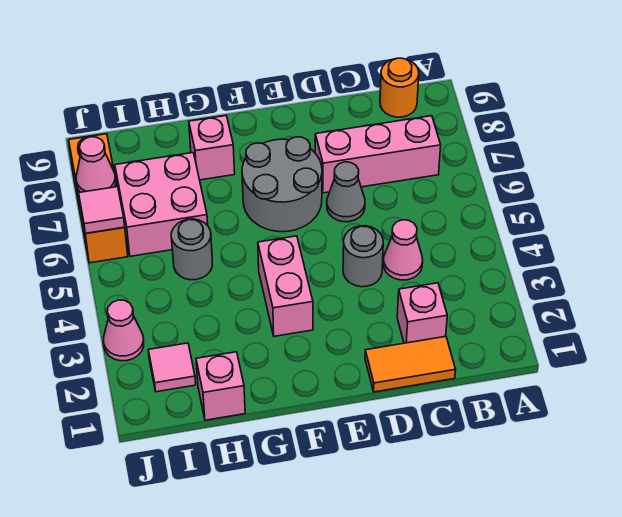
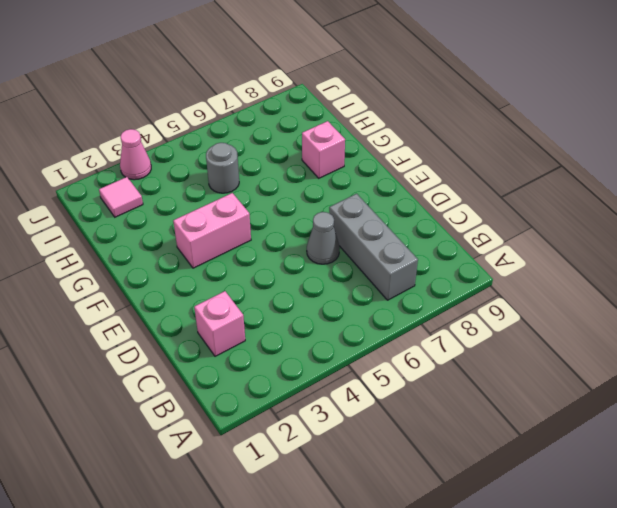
grey 1x3 brick [329,194,418,300] -> pink 1x3 brick [315,116,441,193]
none -> orange 1x1 round brick [380,58,419,117]
none -> orange 1x2 tile [365,336,456,392]
none -> pink 1x1 cone [383,220,423,280]

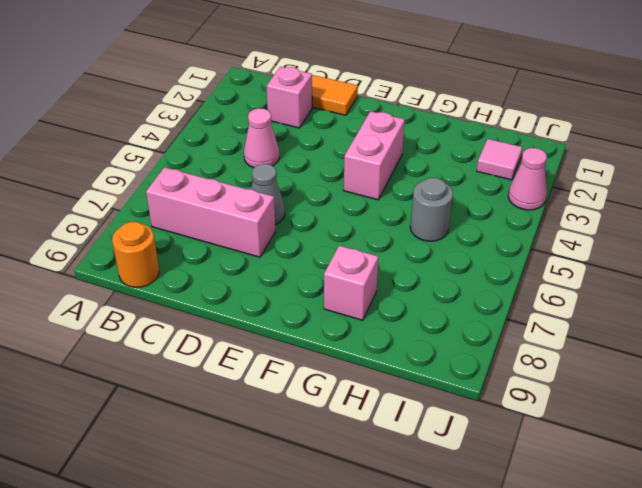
none -> grey 1x1 round brick [343,226,383,287]
none -> grey 2x2 round brick [242,137,322,232]
none -> pink 1x1 brick [196,352,245,420]

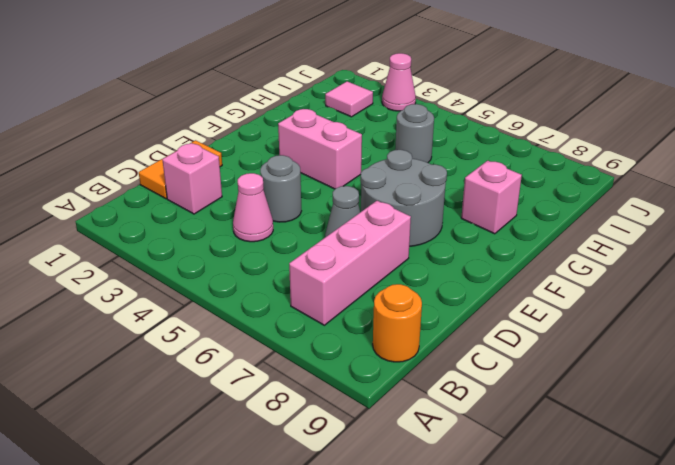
none -> pink 1x1 brick [196,352,245,420]
none -> pink 2x2 brick [115,153,208,256]
none -> orange 1x3 brick [69,134,128,263]

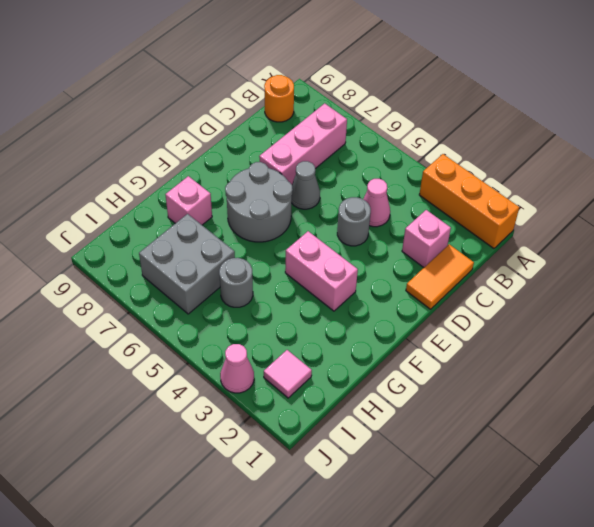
orange 1x3 brick [419,154,519,248] -> orange 1x3 brick moved to [69,134,128,263]
grey 2x2 brick [139,214,235,314] -> pink 2x2 brick [115,153,208,256]
none -> pink 1x1 brick [196,352,245,420]
none -> pink 1x1 tile [79,187,125,233]
none -> pink 1x1 cone [76,137,116,192]

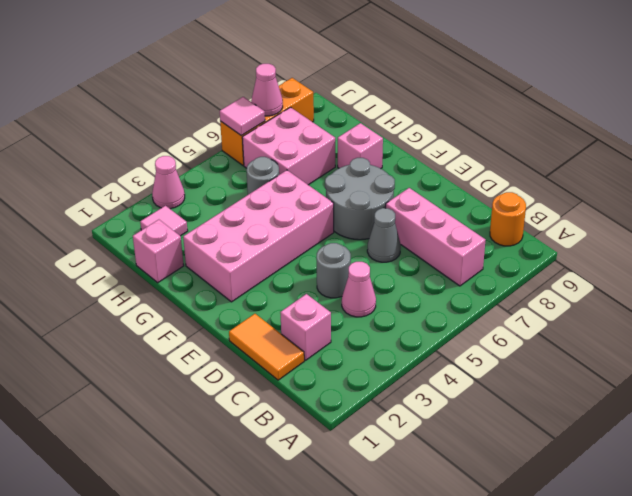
pink 2x4 brick [183,170,334,302] -> pink 1x2 brick [258,236,313,336]

